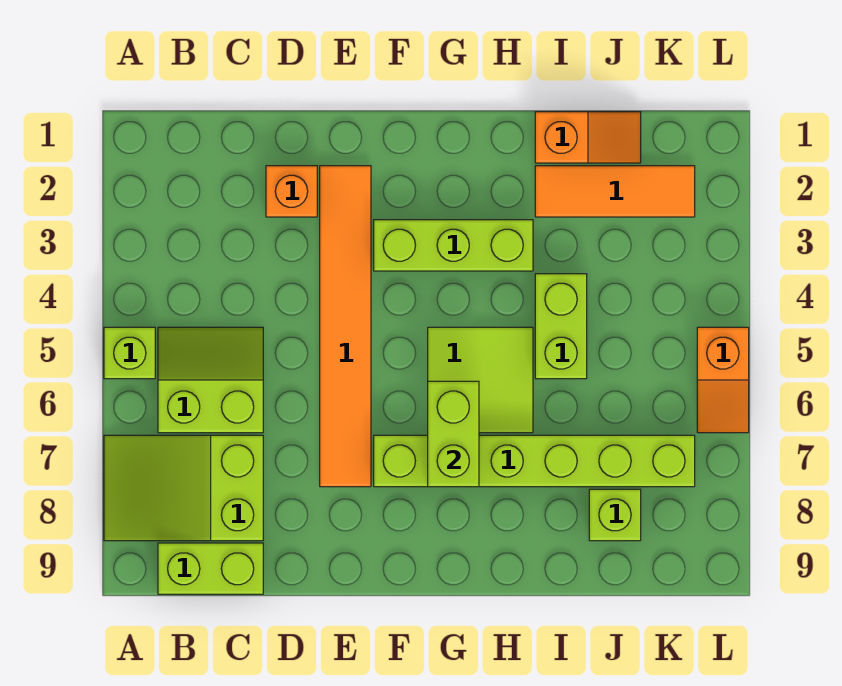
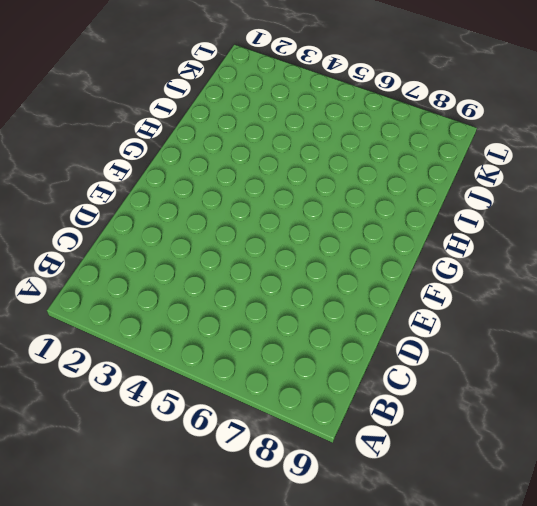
none -> lime 1x1 brick [104,327,155,379]
none -> lime 2x3 slope [104,435,263,541]
none -> lime 2x2 slope [158,327,263,433]

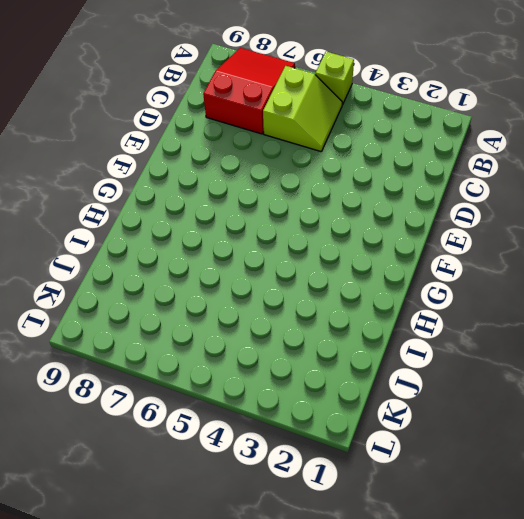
red 2x3 slope [203,48,295,134] -> lime 2x3 slope [104,435,263,541]
none -> lime 1x2 brick [158,543,263,594]
none -> orange 1x1 brick [266,166,317,217]
none -> orange 1x6 tile [320,166,371,487]

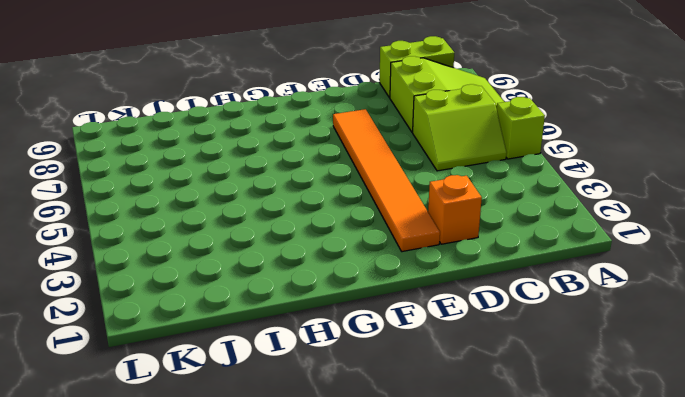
none -> lime 1x3 brick [374,220,533,271]
none -> lime 1x6 brick [374,435,695,487]
none -> lime 2x2 tile [428,327,533,433]

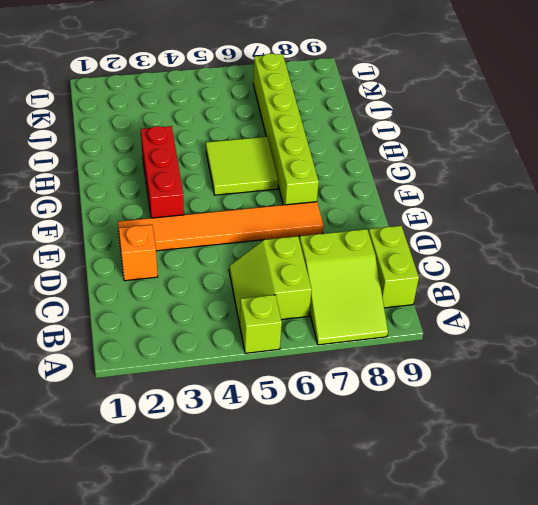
red 1x3 brick [141,126,184,218] -> lime 1x3 brick [374,220,533,271]
none -> orange 1x2 slope [535,112,641,163]
none -> orange 1x3 tile [535,166,695,217]
none -> lime 1x2 brick [535,274,587,379]

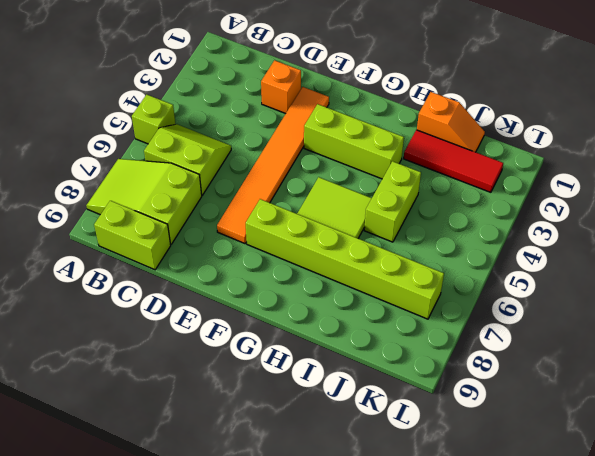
red 1x3 tile [404,130,503,192] -> orange 1x3 tile [535,166,695,217]
none -> lime 1x1 brick [589,489,641,541]
none -> orange 1x2 slope [697,327,749,433]
none -> lime 1x2 brick [428,381,479,487]

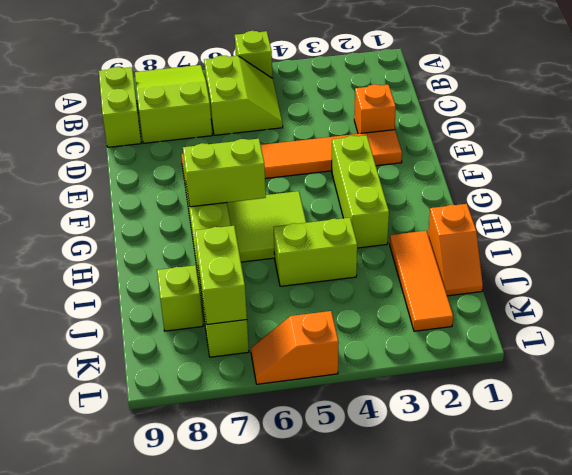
lime 1x2 brick [195,226,247,324] -> none

